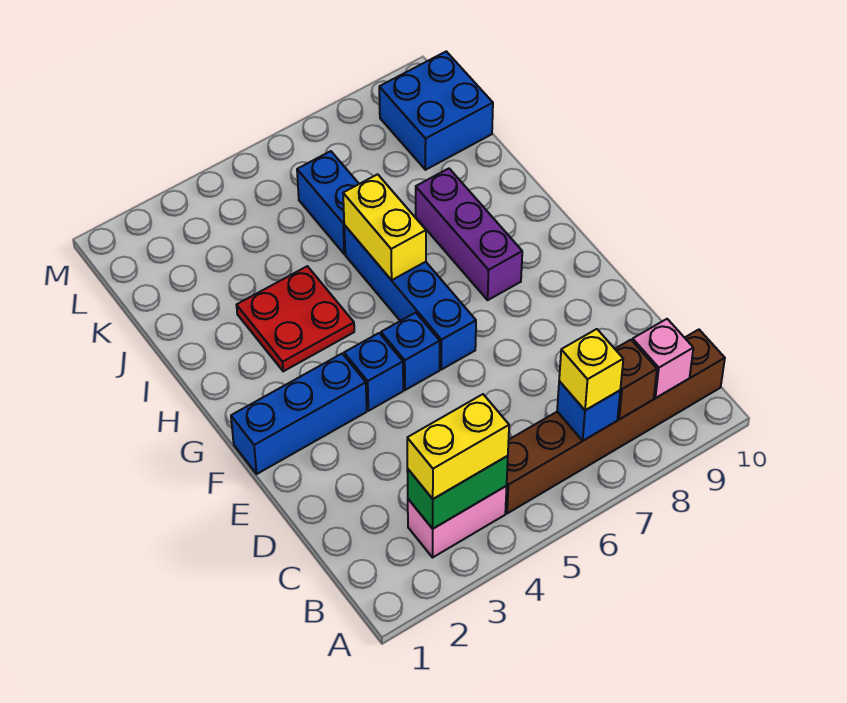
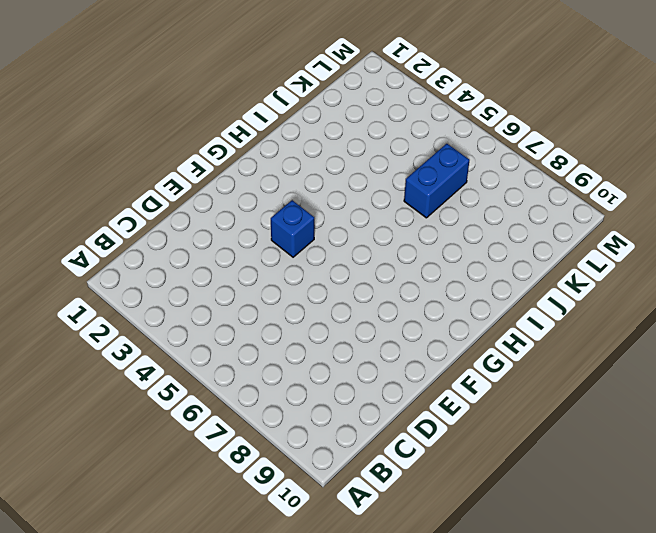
none -> pink 1x2 brick [408,486,507,557]
none -> brown 1x6 brick [505,330,725,514]
none -> blue 1x3 brick [231,354,367,474]

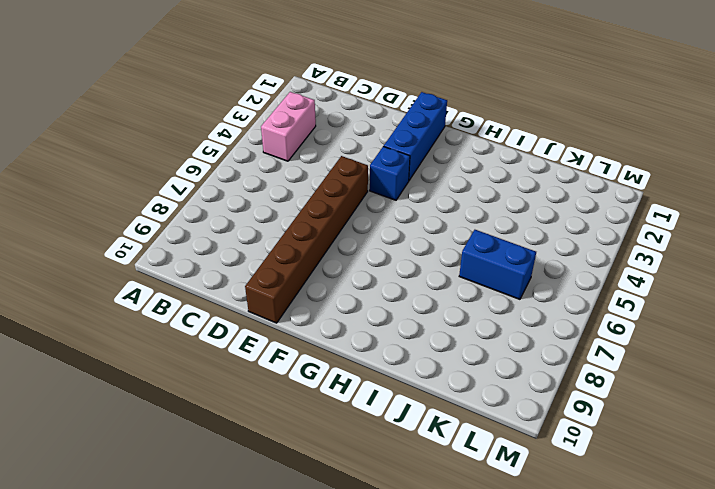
brown 1x6 brick [245,156,368,323] -> brown 1x6 brick moved to [505,330,725,514]
none -> blue 1x1 brick [381,313,440,390]
none -> blue 1x4 brick [344,225,476,370]
none -> purple 1x3 brick [416,169,522,300]

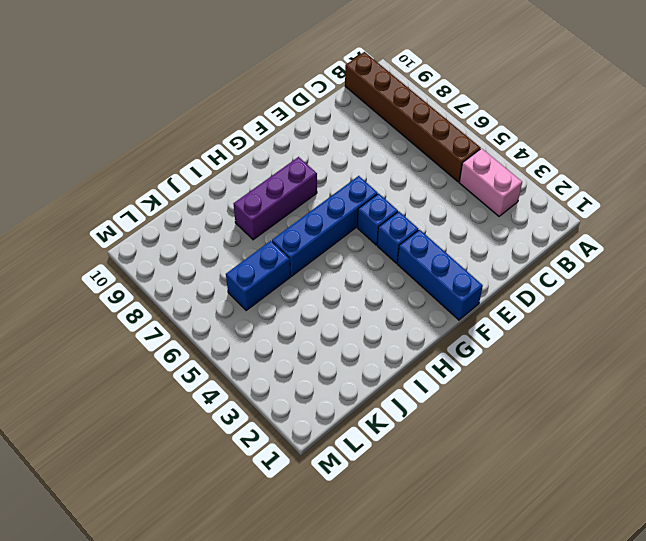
none -> red 2x2 plate [237,266,354,371]
none -> blue 2x2 brick [379,51,493,170]
none -> green 1x2 brick [407,456,508,529]

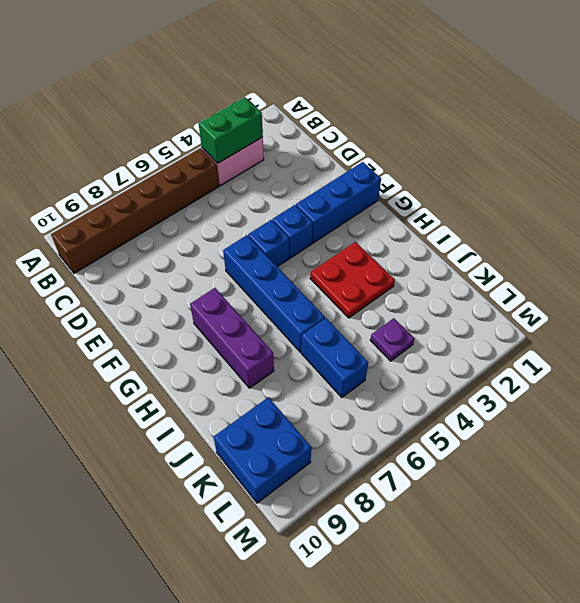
purple 1x1 plate [370,318,414,361] -> none
none -> blue 1x1 brick [557,381,620,441]
none -> brown 1x1 brick [615,340,657,419]
none -> pink 1x1 brick [633,319,693,398]

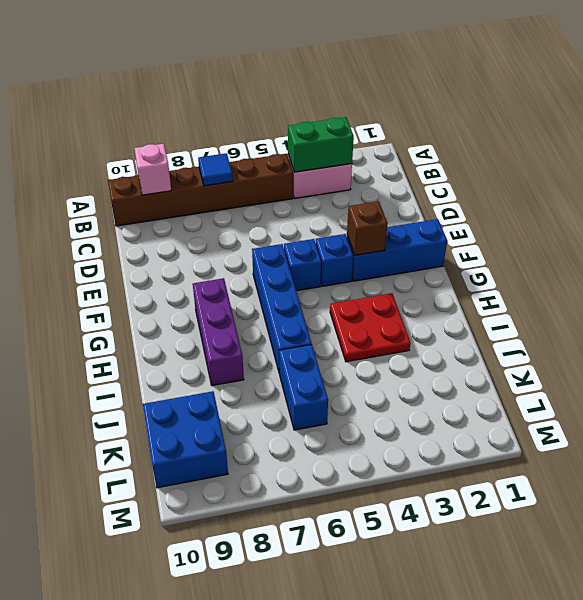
blue 1x1 tile [198,153,233,186] -> blue 1x1 brick [557,381,620,441]
brown 1x1 brick [347,201,388,255] -> brown 1x1 brick moved to [615,340,657,419]
none -> yellow 1x2 brick [343,174,426,280]
none -> yellow 1x2 brick [407,394,509,499]
none -> yellow 1x1 brick [559,329,623,410]

